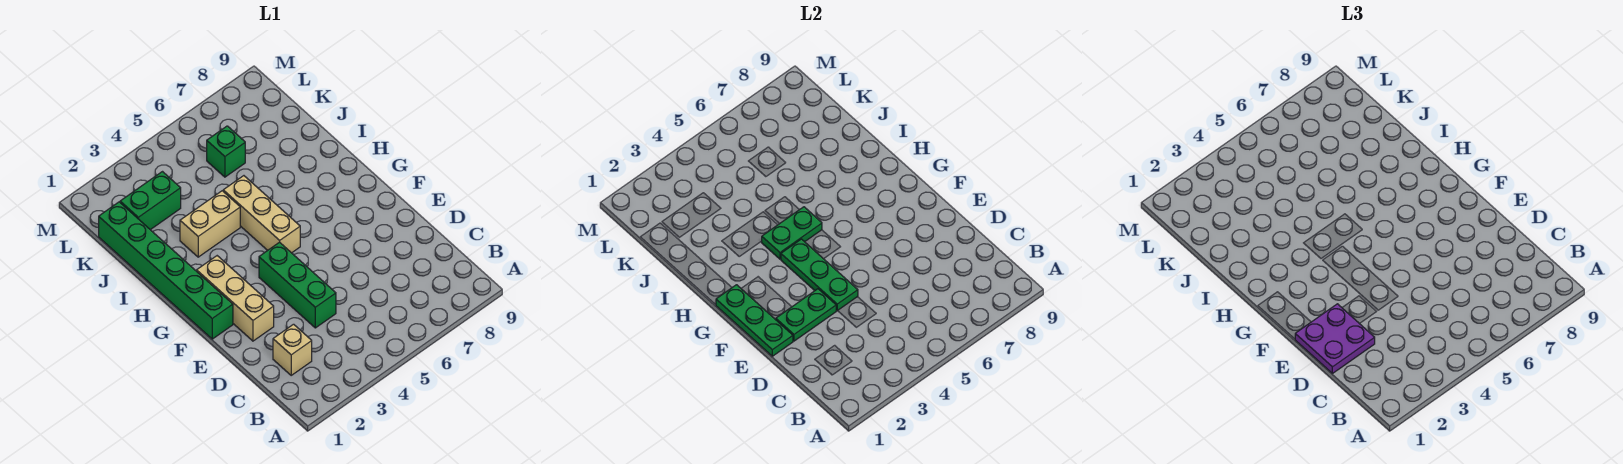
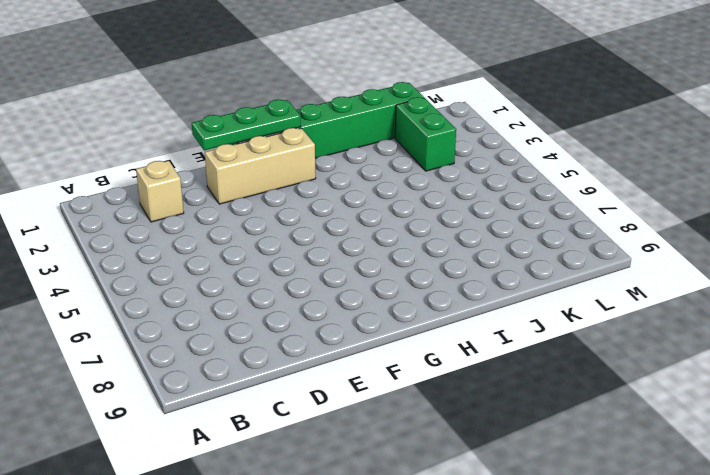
none -> green 1x3 brick [259,242,336,328]
none -> tan 1x3 brick [223,176,300,253]
none -> tan 1x2 brick [180,191,240,257]

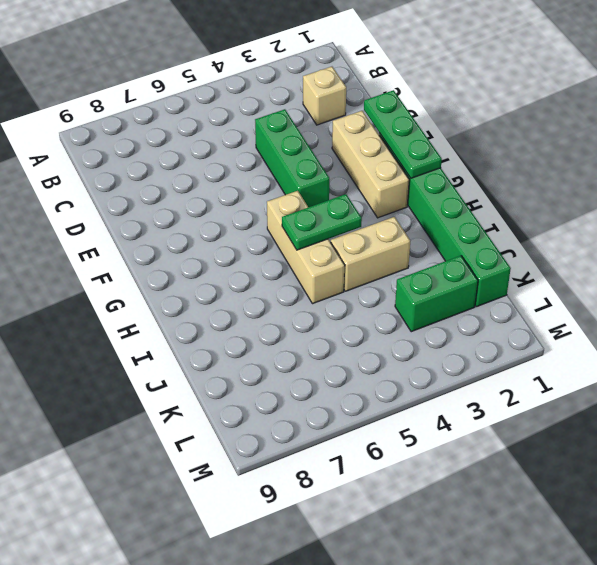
none -> green 1x1 brick [207,126,245,177]
none -> green 1x2 plate [776,289,836,341]
none -> green 1x3 plate [781,239,858,311]

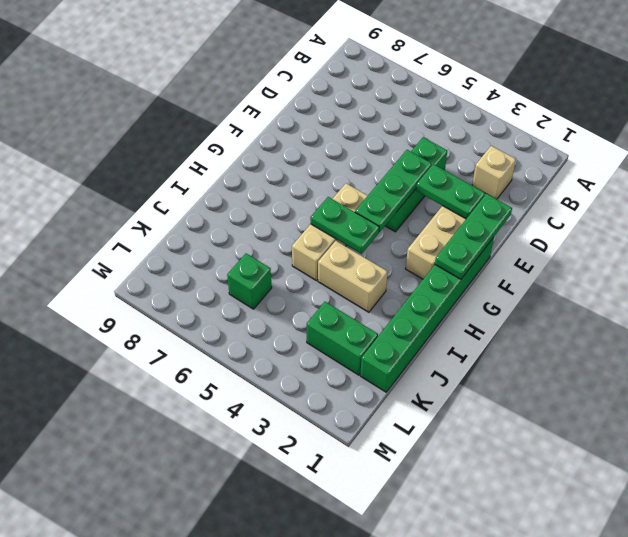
none -> purple 2x2 plate [1295,304,1375,374]

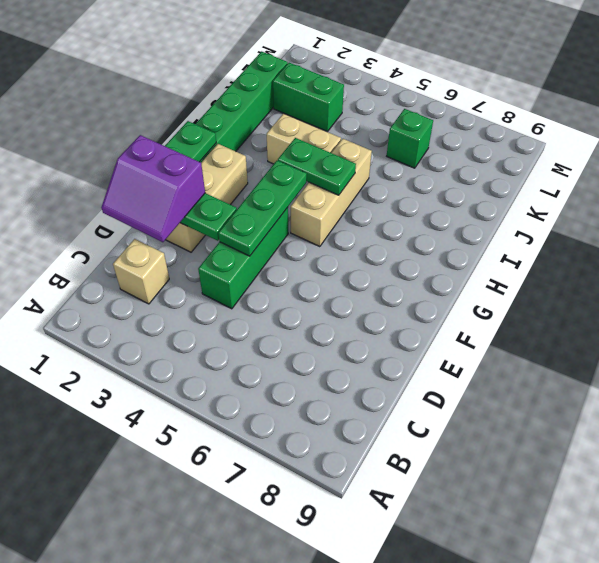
purple 2x2 slope [101,135,205,242] -> purple 2x2 plate [1295,304,1375,374]

